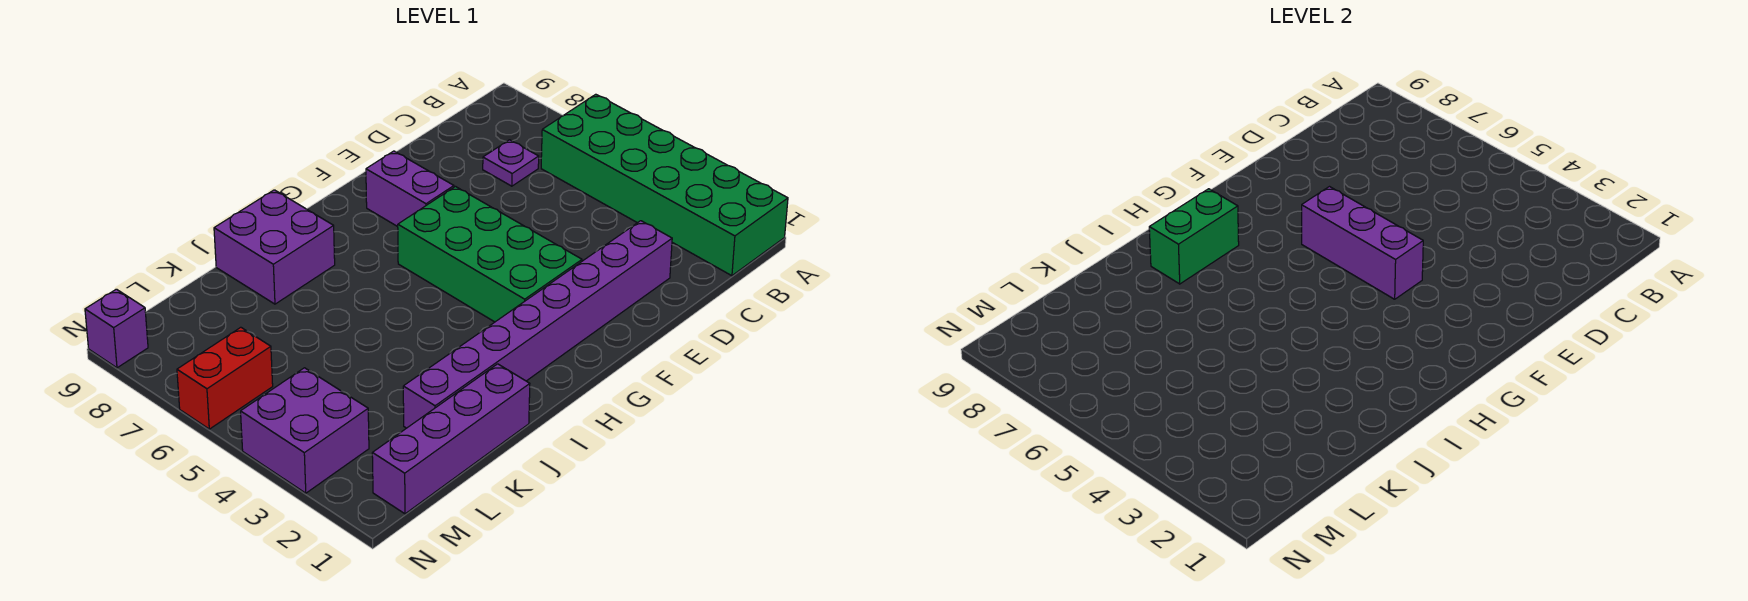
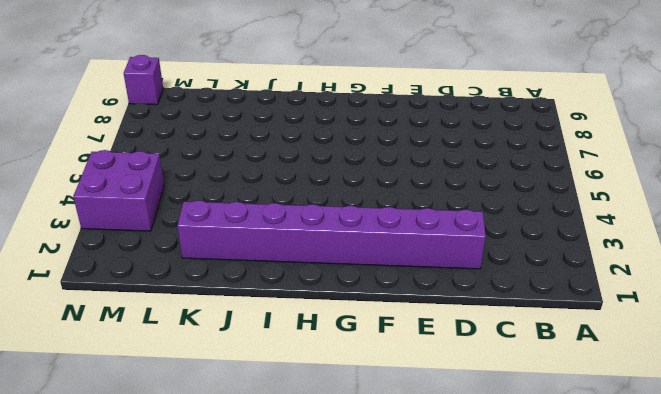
none -> green 2x6 brick [541,94,788,276]
none -> purple 1x1 plate [483,140,539,186]
none -> green 2x4 brick [398,187,582,322]

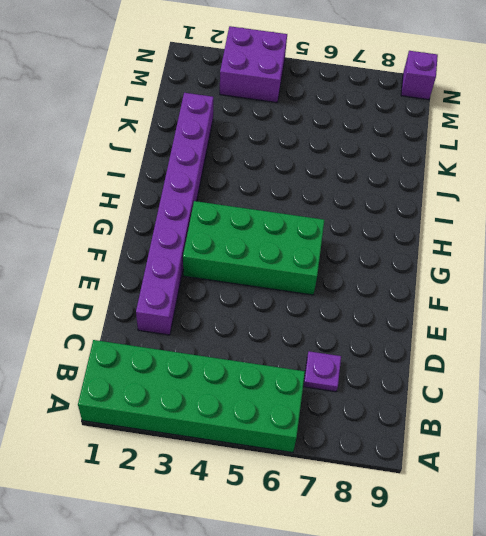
none -> purple 1x2 brick [366,151,454,227]
none -> purple 2x2 brick [214,190,335,304]
none -> purple 1x4 brick [372,364,530,514]

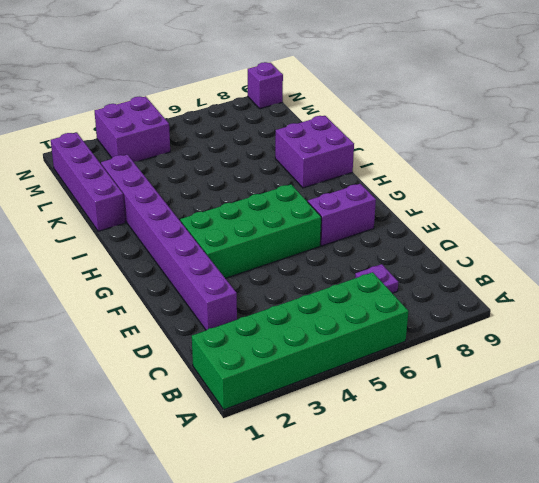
none -> red 1x2 brick [177,327,273,429]
none -> purple 1x3 brick [1302,187,1423,299]
none -> green 1x2 brick [1149,189,1239,284]

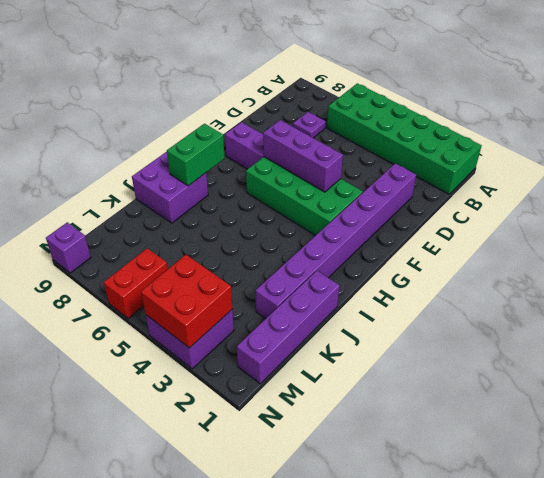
red 2x2 brick [141,255,232,348] -> none

